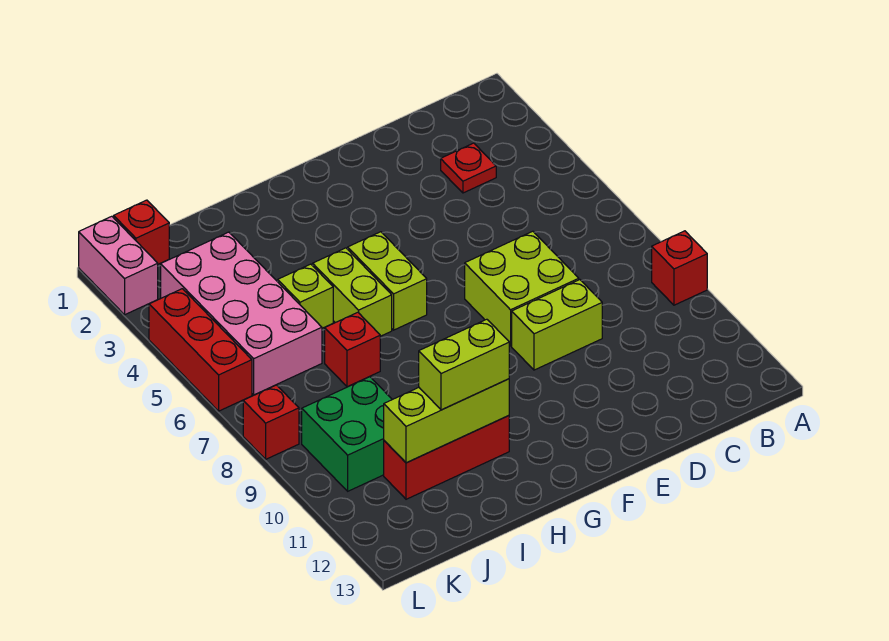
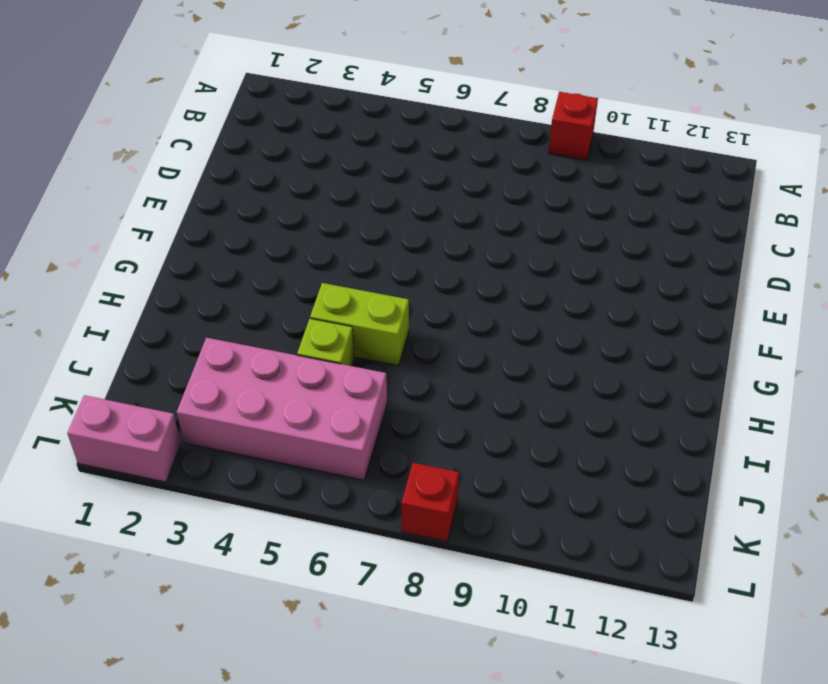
none -> red 1x1 plate [441,143,496,193]
none -> lime 2x2 brick [465,231,579,346]
none -> lime 1x2 brick [512,280,602,370]

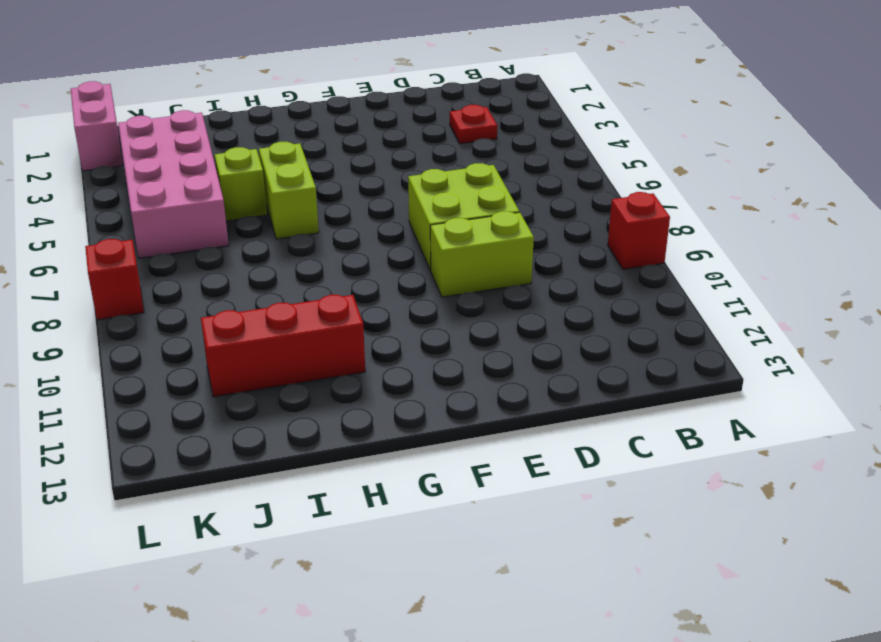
none -> lime 1x2 brick [348,232,427,330]
none -> red 1x1 brick [325,312,380,387]
none -> green 2x2 brick [302,377,392,491]

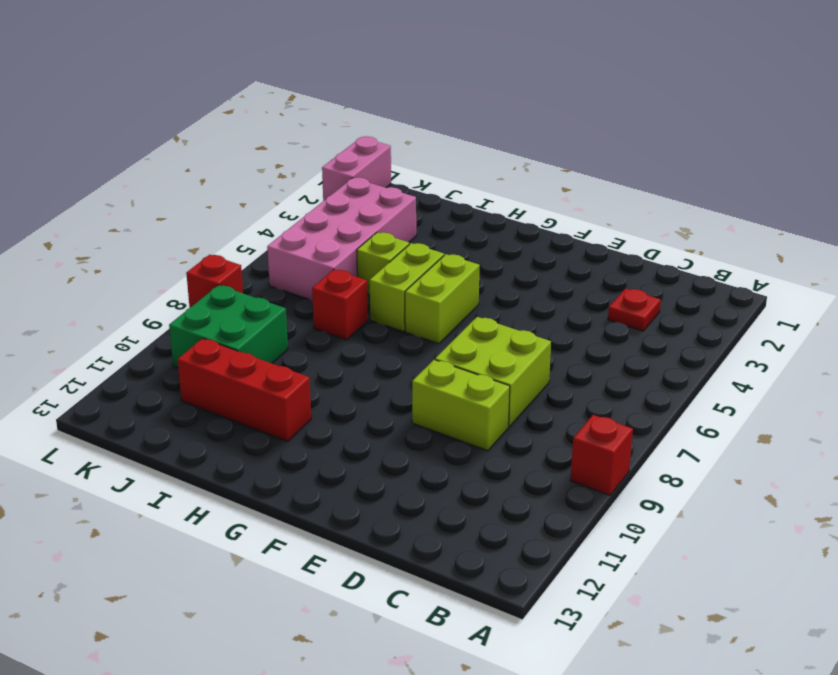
none -> red 1x1 brick [114,200,169,264]
none -> red 1x3 brick [149,289,252,411]
none -> lime 1x3 brick [384,379,509,463]

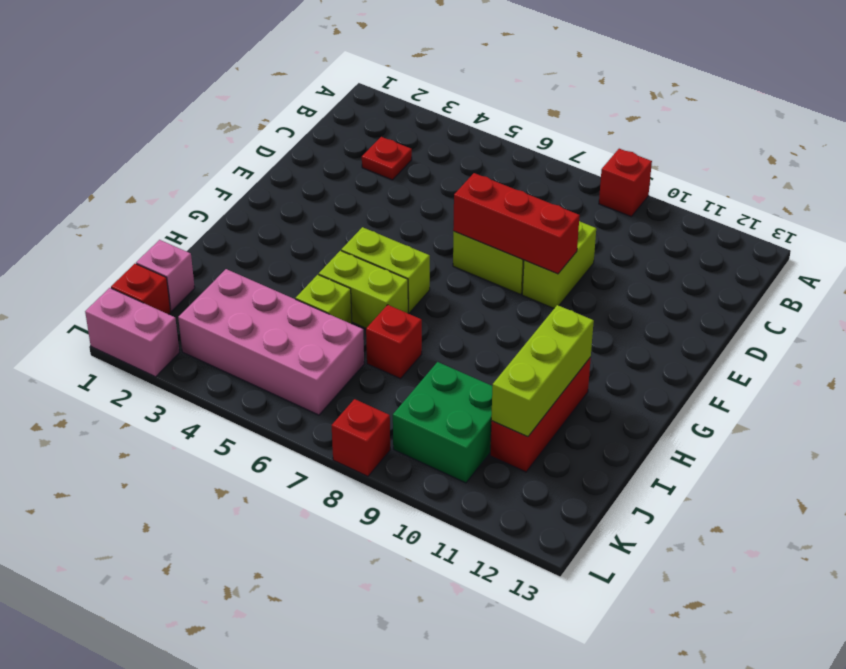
red 1x3 brick [453,173,580,274] -> red 1x3 brick moved to [149,289,252,411]
pink 1x1 brick [136,240,195,311] -> none
none -> lime 1x2 brick [419,319,509,410]

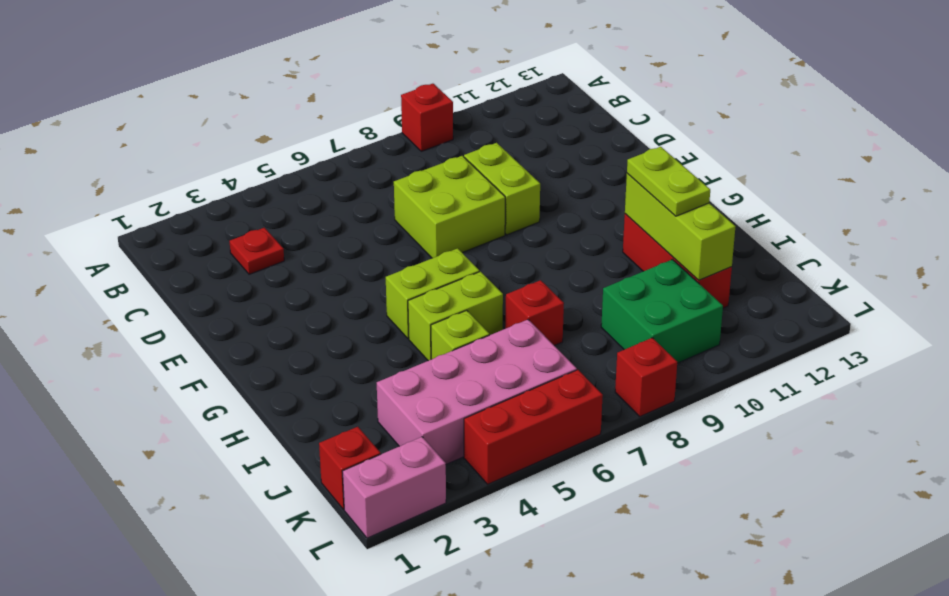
lime 1x2 plate [627,147,710,216] -> lime 1x2 brick [419,319,509,410]

